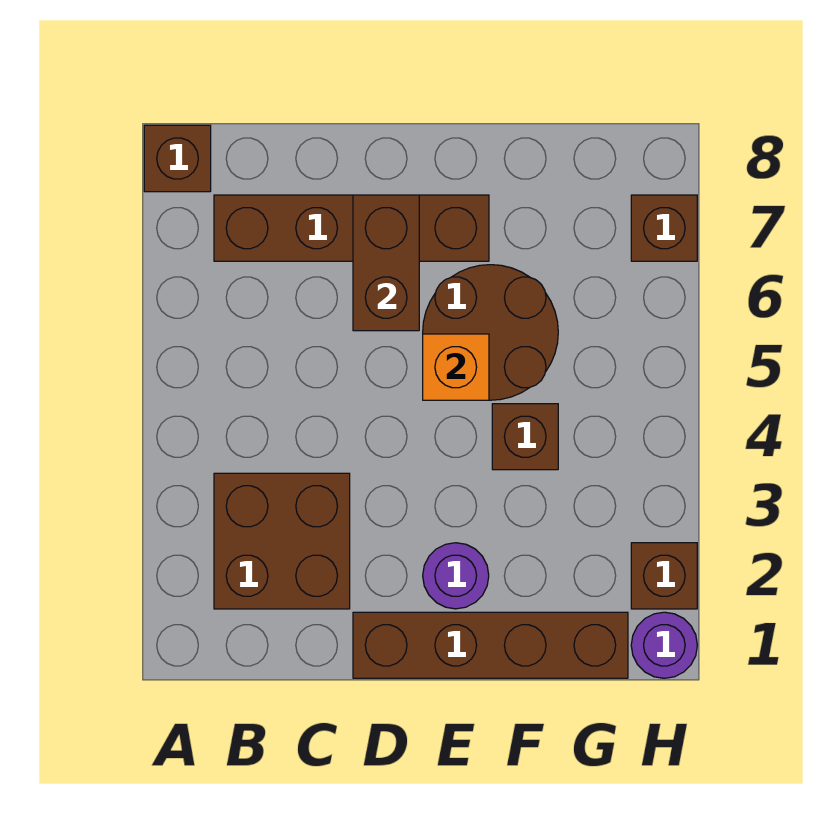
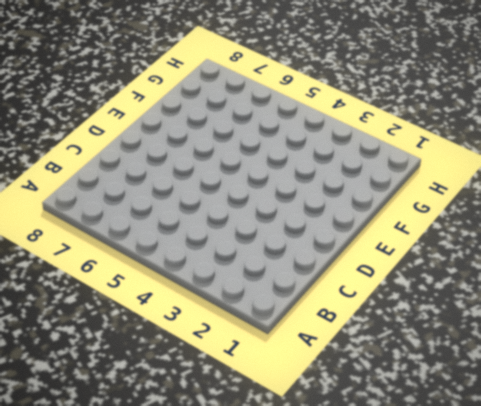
none -> brown 1x1 brick [144,125,211,192]
none -> brown 2x2 brick [214,473,350,609]
none -> brown 1x4 brick [214,195,489,261]

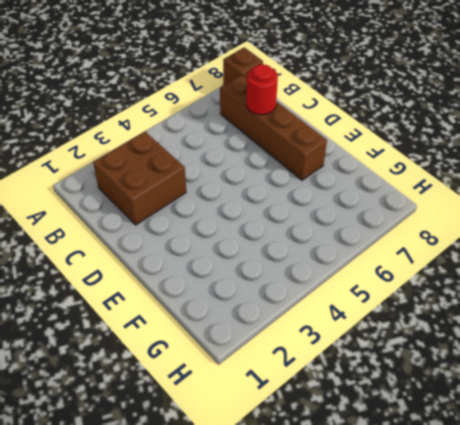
red 1x1 round brick [246,64,278,115] -> none
none -> brown 1x4 brick [353,612,628,678]
none -> purple 1x1 round brick [423,543,489,609]
none -> brown 2x2 round brick [423,265,558,400]

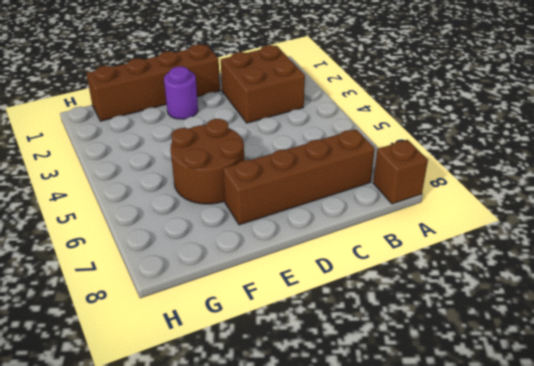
none -> brown 1x1 brick [492,404,558,470]
none -> purple 1x1 round brick [631,612,697,678]
none -> brown 1x1 brick [631,543,697,609]

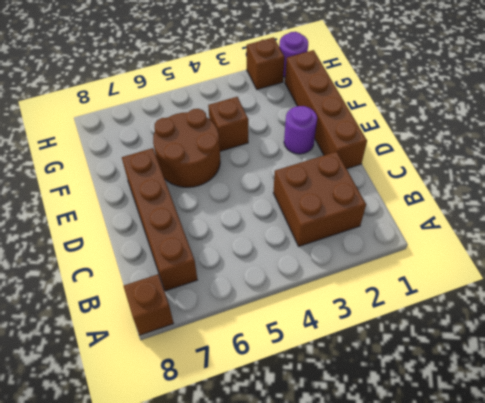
none -> brown 1x1 brick [631,195,697,261]
none -> brown 1x2 brick [353,195,419,331]
none -> orange 1x1 brick [423,334,489,400]

